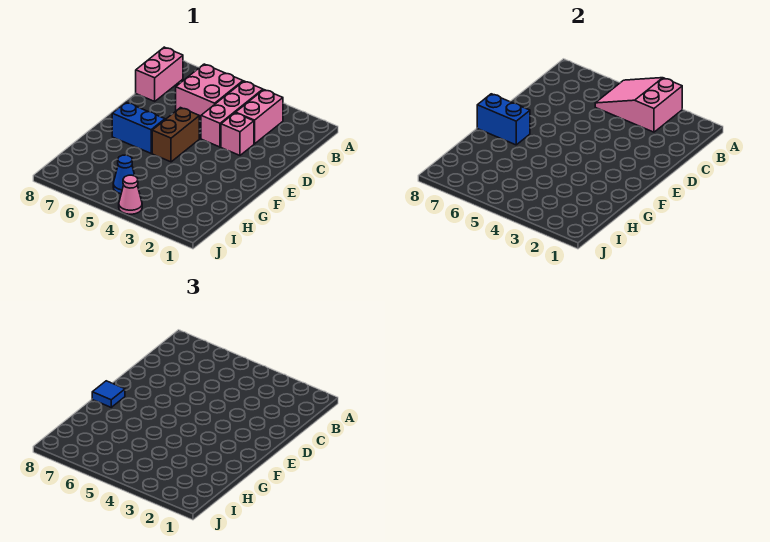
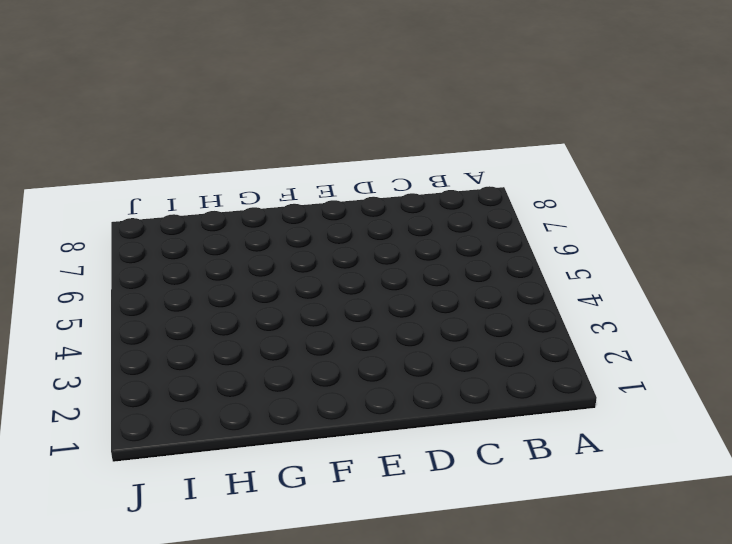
none -> pink 1x2 brick [236,90,283,144]
none -> pink 1x3 brick [201,81,263,147]
none -> pink 2x2 brick [176,64,243,121]

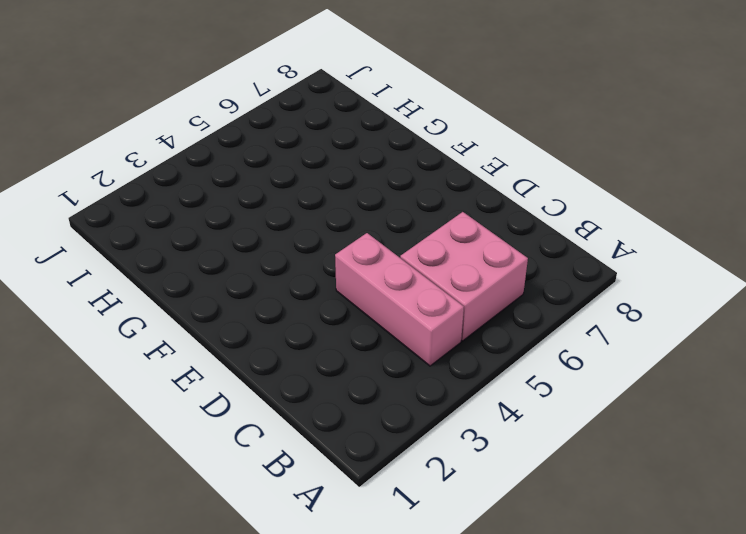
none -> pink 1x2 brick [236,90,283,144]
none -> pink 1x2 brick [136,47,183,101]
none -> pink 1x1 brick [221,113,254,155]

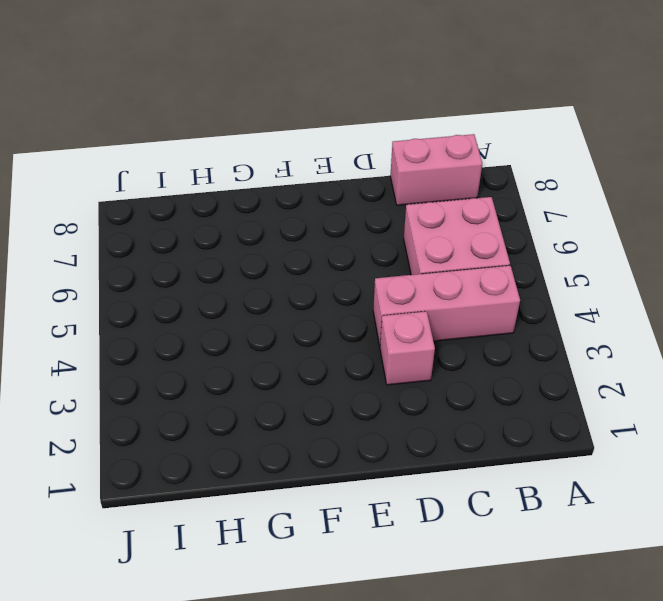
none -> pink 1x2 brick [236,90,283,144]
none -> brown 1x2 brick [152,108,199,162]
none -> blue 1x2 brick [112,102,165,153]

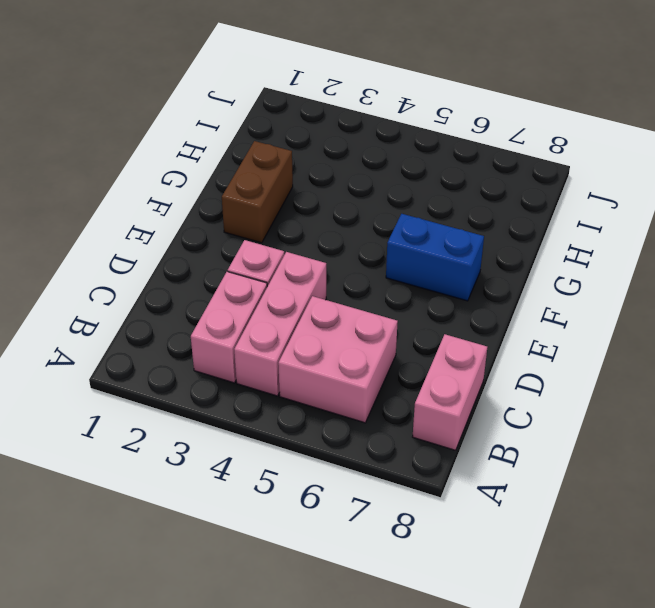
brown 1x2 brick [222,141,293,243] -> brown 1x2 brick moved to [152,108,199,162]
none -> blue 1x1 cone [113,155,135,194]
none -> pink 1x1 cone [119,175,142,214]
none -> pink 2x3 slope [595,78,682,132]

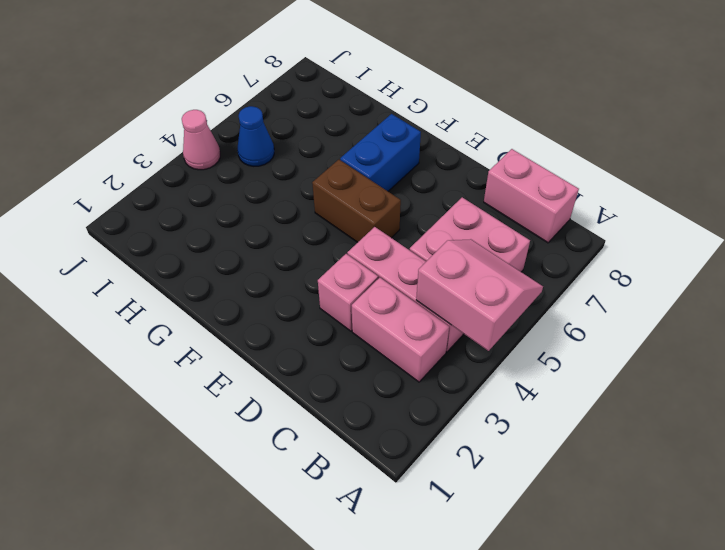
pink 2x2 slope [416,239,543,351] -> pink 2x3 slope [595,78,682,132]
none -> blue 1x2 brick [477,94,530,145]
none -> blue 1x1 tile [92,381,125,407]

